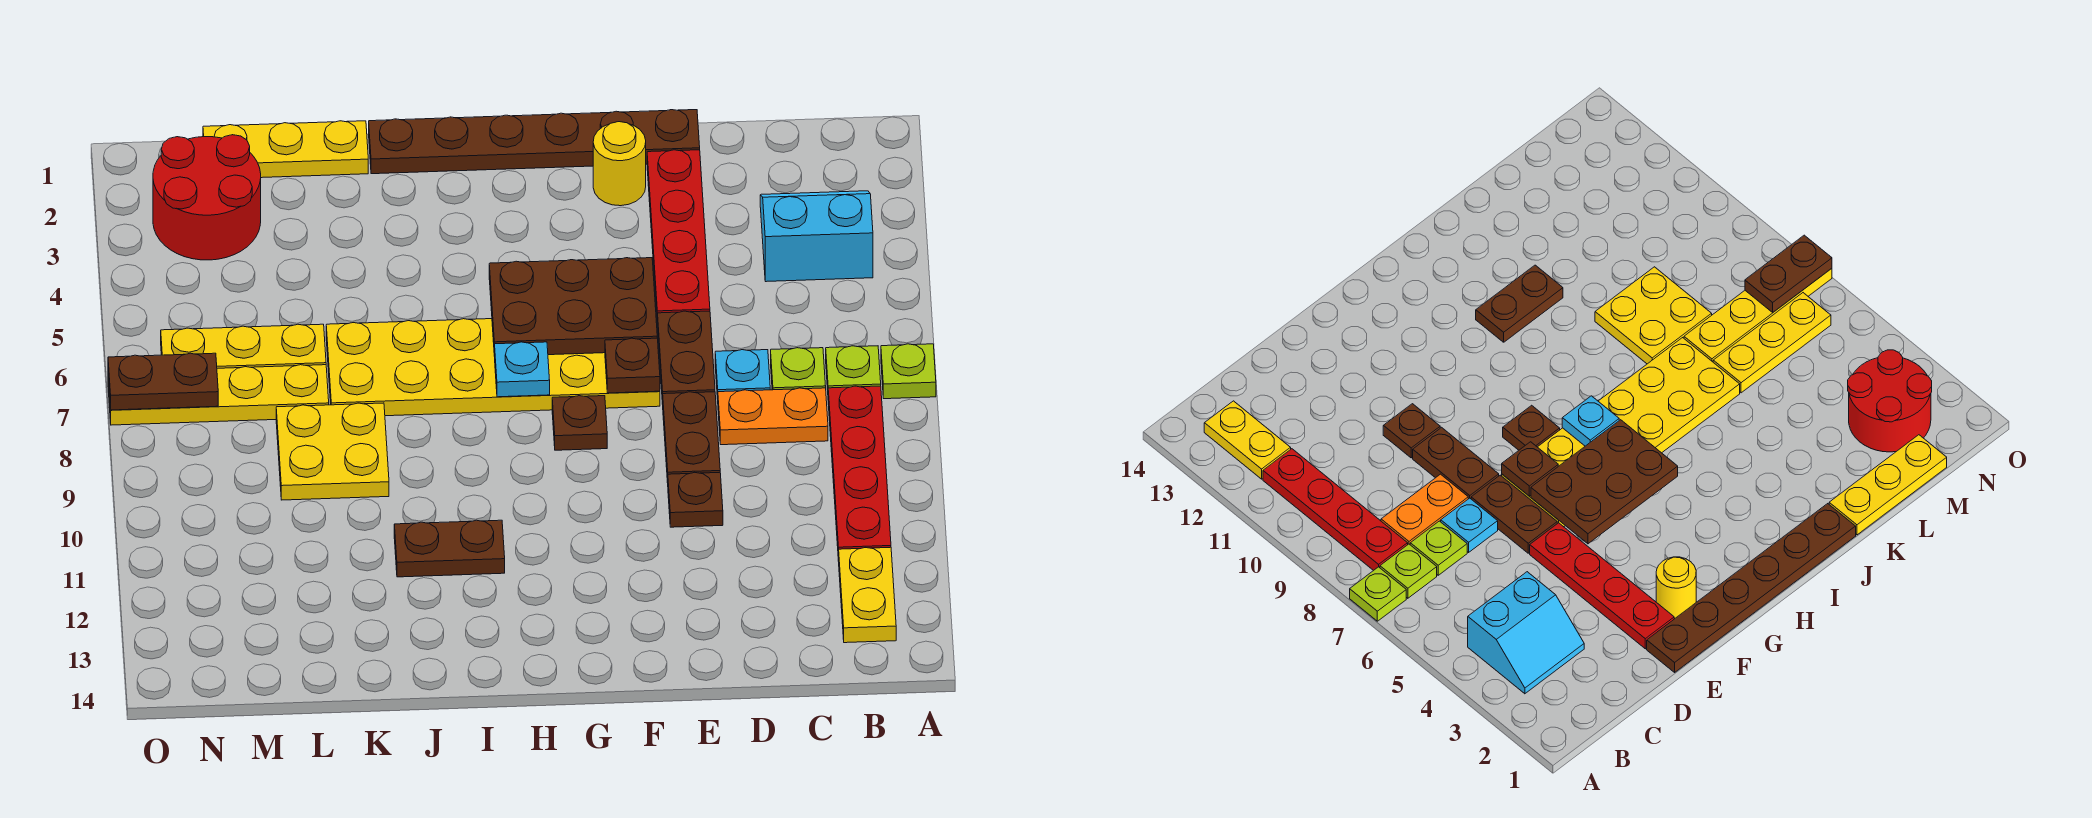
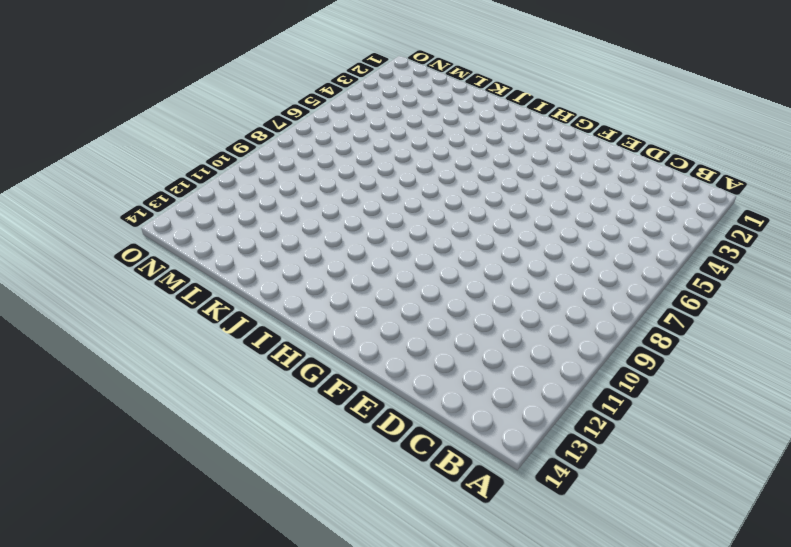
none -> lime 1x1 plate [881,344,936,399]
none -> cyan 2x2 slope [760,191,873,282]
none -> lime 1x1 plate [826,346,881,390]

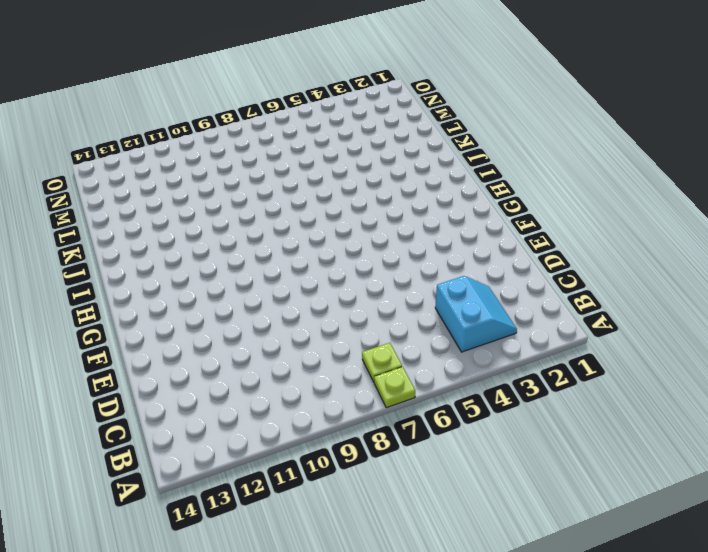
none -> red 1x4 plate [828,386,891,561]
none -> yellow 1x2 plate [839,547,896,643]
none -> lime 1x1 plate [771,348,826,390]

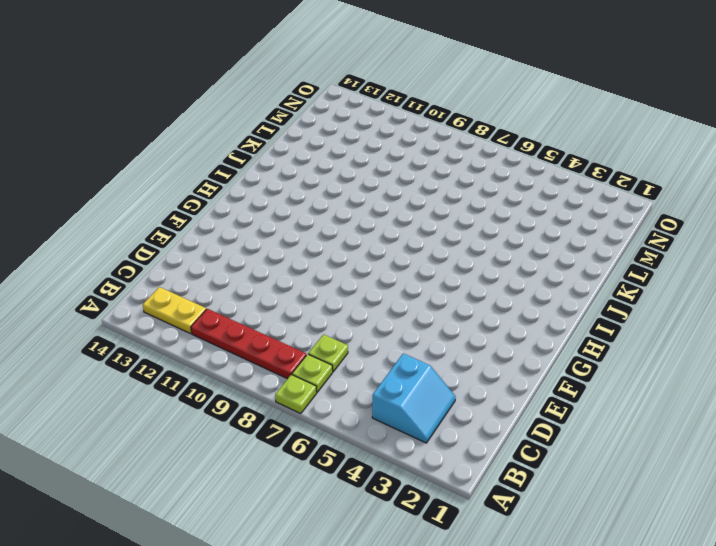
none -> orange 1x2 plate [718,388,828,445]
none -> cyan 1x1 plate [715,350,770,399]
none -> brown 1x6 plate [369,110,700,174]

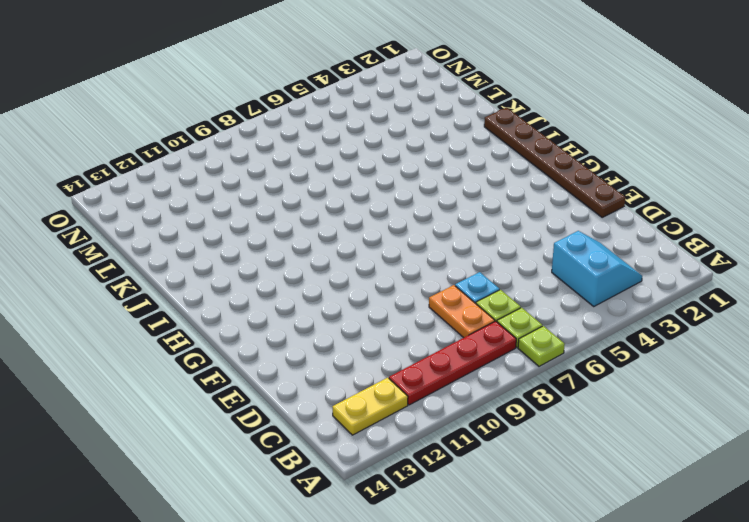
none -> red 1x4 plate [647,150,710,325]
none -> brown 1x2 plate [658,311,715,404]
none -> brown 1x2 plate [663,392,720,483]

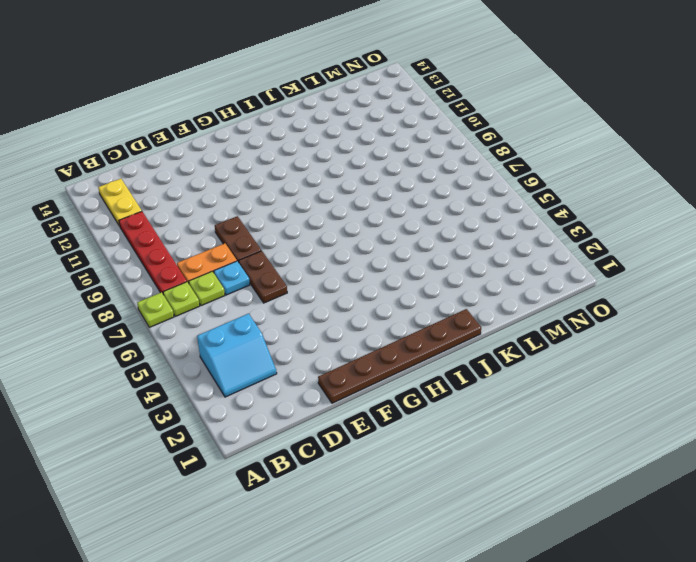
none -> red 1x4 plate [647,150,710,325]
none -> brown 1x1 plate [668,472,723,527]
none -> yellow 1x1 round brick [593,122,646,206]

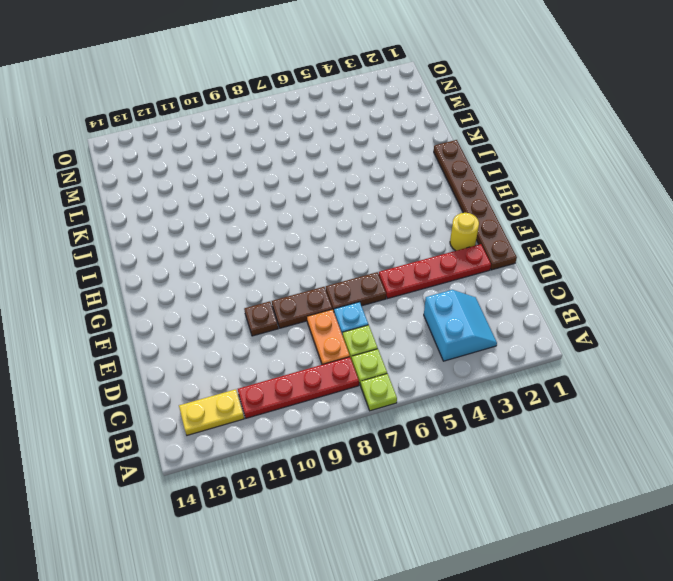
none -> yellow 2x6 plate [326,319,660,416]
none -> brown 1x1 plate [552,396,607,450]
none -> brown 1x2 plate [394,520,505,577]

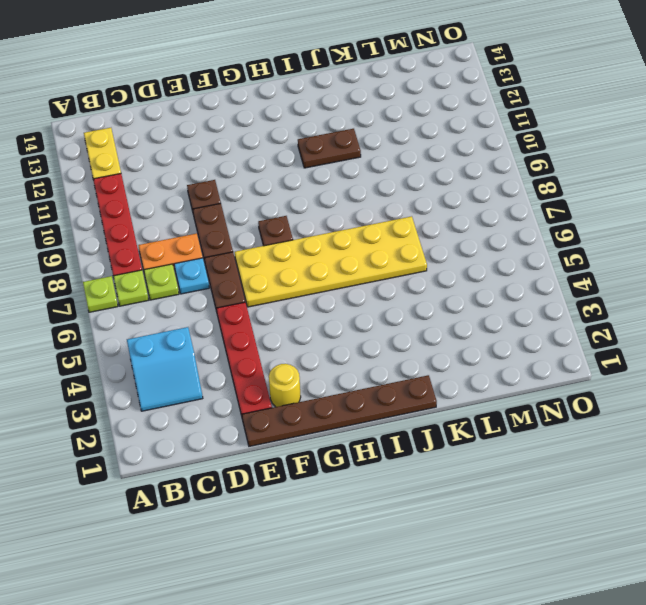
none -> yellow 1x3 plate [203,121,368,178]
none -> yellow 2x2 plate [276,403,389,500]
none -> yellow 1x3 plate [161,324,326,368]

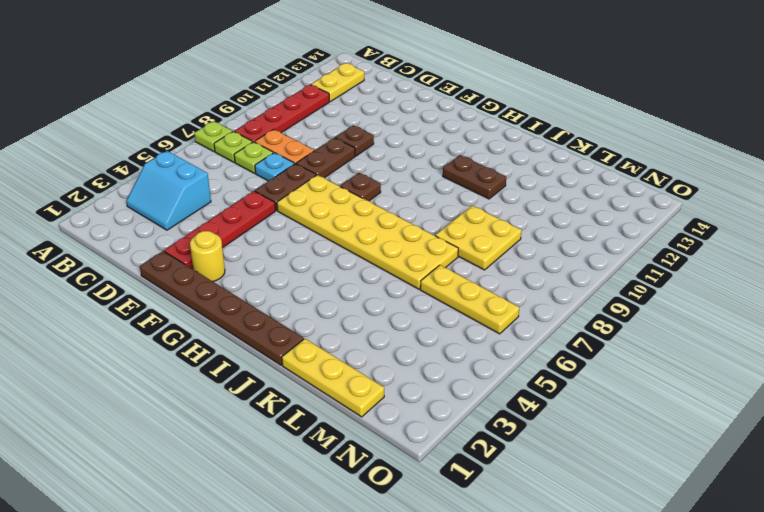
none -> yellow 1x4 plate [108,365,329,425]
none -> red 2x2 round brick [153,135,261,260]
none -> brown 2x3 plate [489,258,657,356]

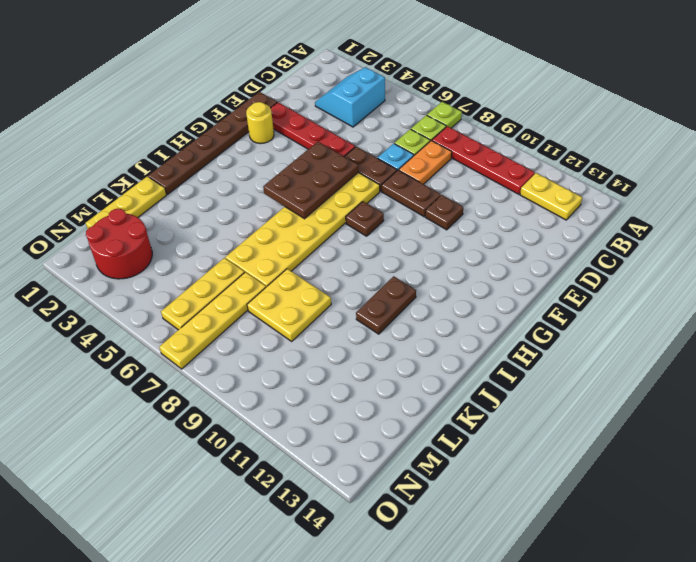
none -> brown 1x1 plate [605,338,660,393]
none -> cyan 1x1 plate [495,342,550,397]
none -> brown 1x2 plate [108,353,218,410]

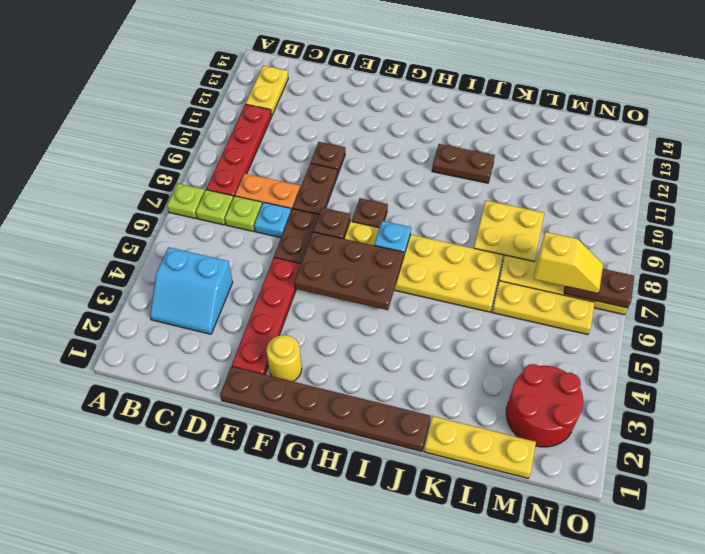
yellow 1x2 slope [534,232,603,294] -> none

